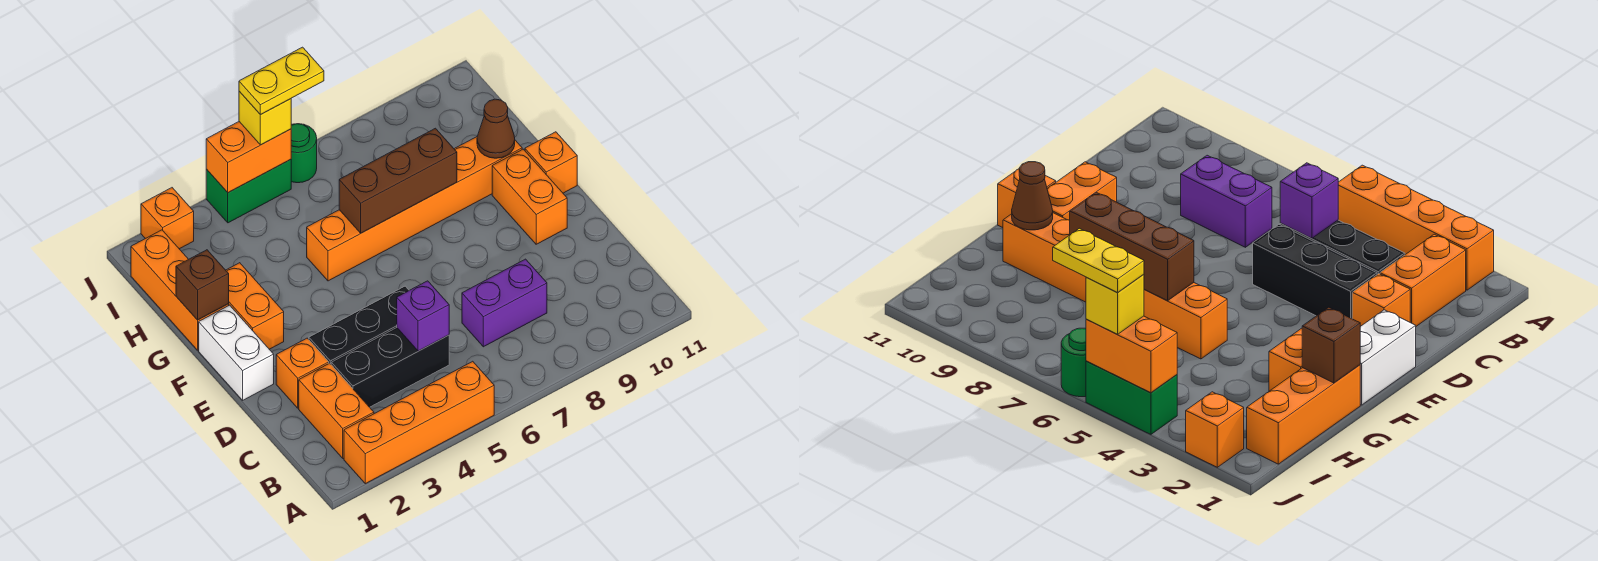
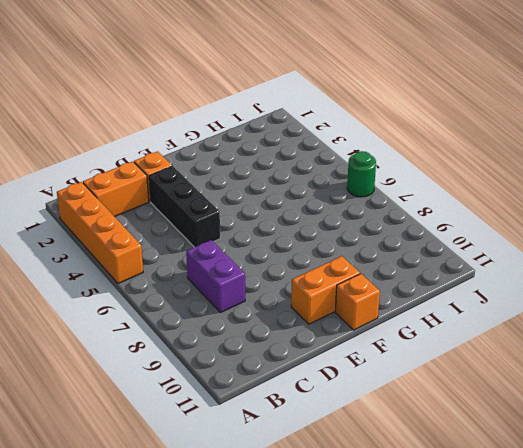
none -> black 1x3 brick [331,328,449,407]
none -> white 1x2 brick [199,305,274,400]
none -> orange 1x2 brick [226,263,284,349]

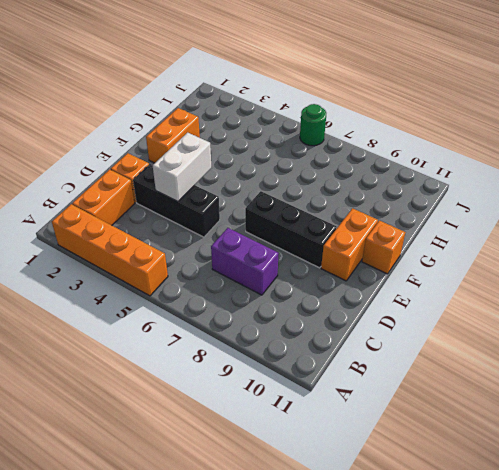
white 1x2 brick [153,133,211,202] -> white 1x2 brick moved to [199,305,274,400]
black 1x3 brick [245,191,337,268] -> black 1x3 brick moved to [331,328,449,407]
none -> orange 1x3 brick [131,230,229,350]
none -> orange 1x6 brick [307,137,522,281]
none -> orange 1x1 brick [141,188,194,249]

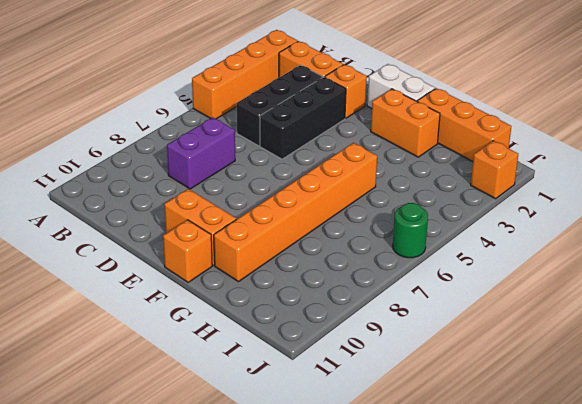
none -> green 1x2 brick [206,160,291,223]
none -> purple 1x1 brick [397,281,449,351]
none -> brown 1x1 brick [176,250,229,320]

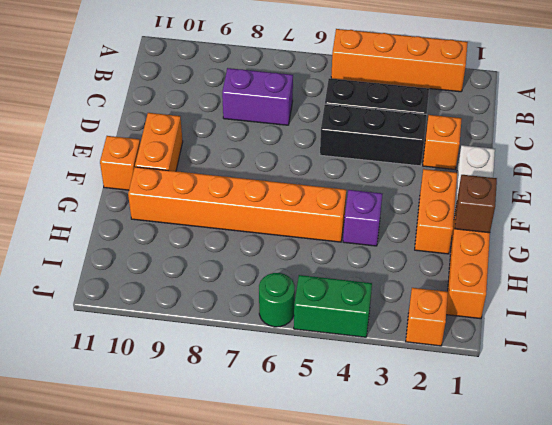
purple 1x1 brick [343,190,382,246] -> purple 1x1 brick moved to [397,281,449,351]
none -> orange 1x2 brick [299,363,374,458]
none -> brown 1x3 brick [339,128,457,233]
none -> brown 1x1 cone [477,99,515,158]

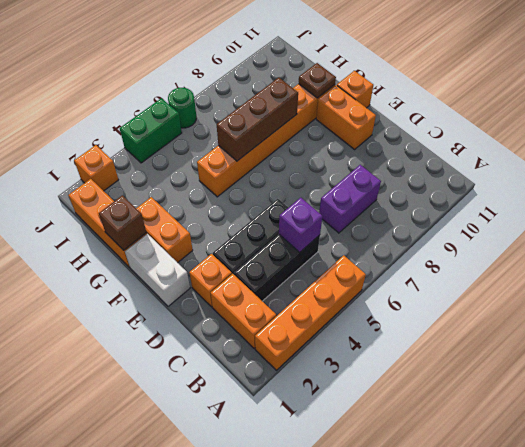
brown 1x1 plate [299,63,336,98] -> brown 1x1 cone [477,99,515,158]
none -> orange 1x2 brick [206,122,291,193]
none -> yellow 1x1 brick [239,91,291,145]
none -> yellow 1x2 plate [239,47,324,115]

